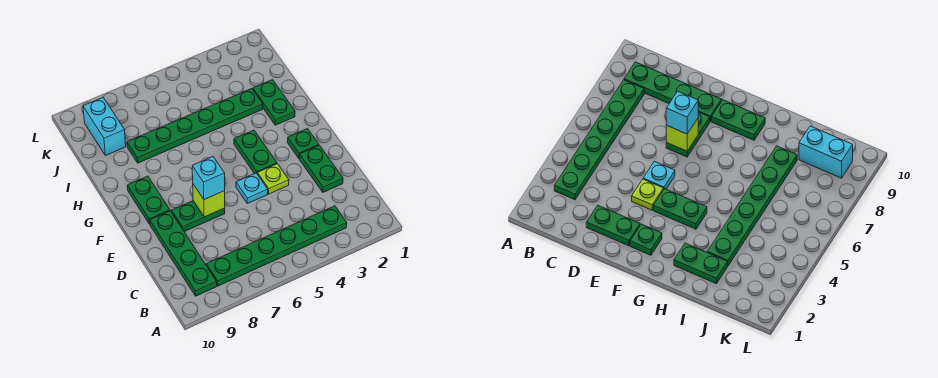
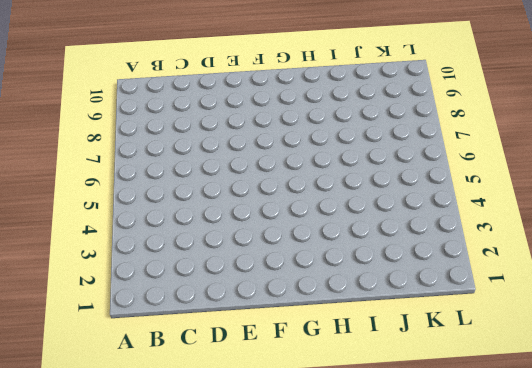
none -> green 1x6 plate [206,206,347,286]
none -> green 1x4 plate [150,211,217,296]
none -> green 1x2 plate [299,145,343,192]

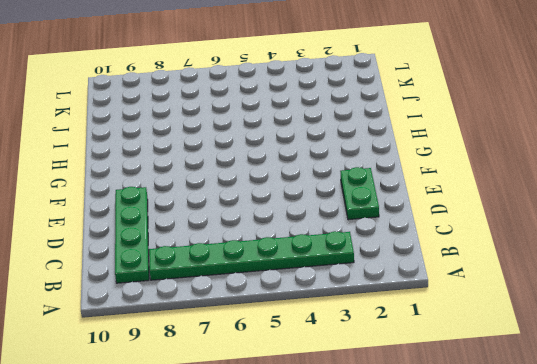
none -> lime 1x1 plate [257,164,289,194]
none -> cyan 1x1 plate [236,173,268,203]
none -> green 1x2 plate [172,201,225,232]

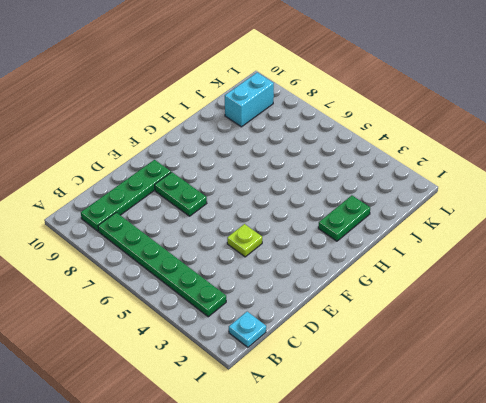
cyan 1x1 plate [229,312,266,347] -> cyan 1x1 plate moved to [236,173,268,203]
none -> green 1x2 plate [299,145,343,192]
none -> green 1x1 plate [288,129,319,158]
none -> green 1x2 plate [234,130,277,174]

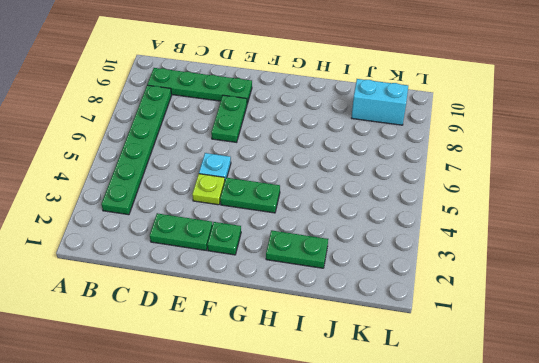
none -> green 1x2 plate [127,176,170,224]
none -> green 1x6 plate [127,89,263,163]
none -> lime 1x1 brick [193,184,225,217]

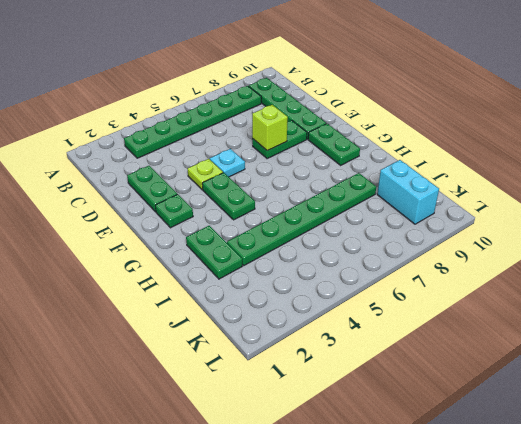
none -> cyan 1x1 brick [192,157,225,200]

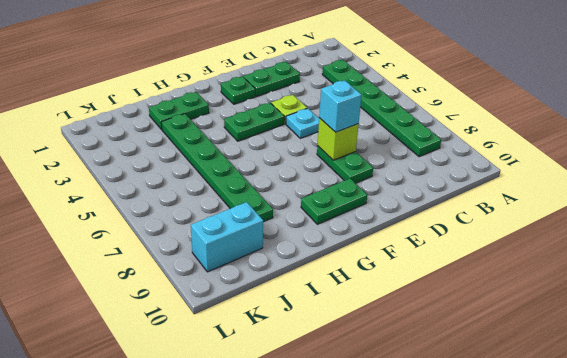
none -> green 1x4 plate [150,211,217,296]

